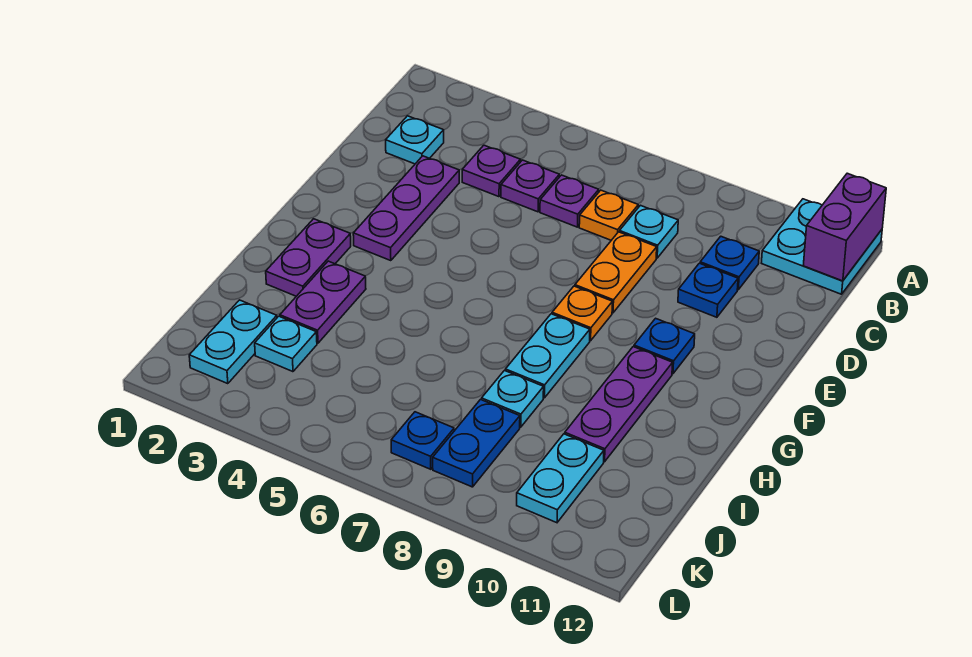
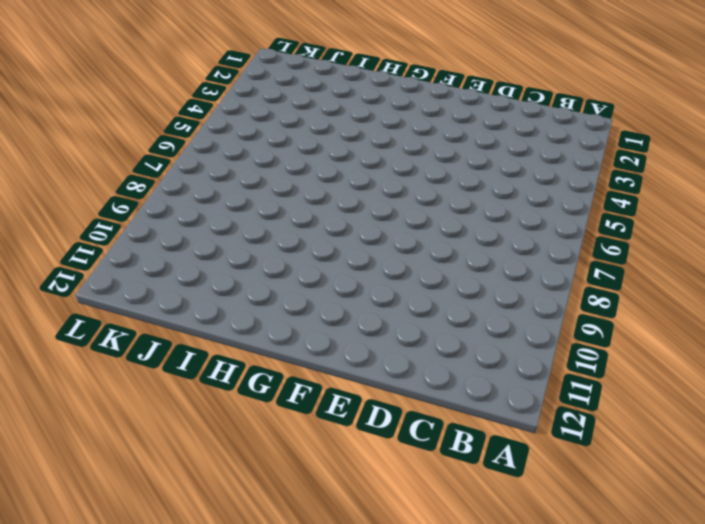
none -> cyan 2x2 plate [762,199,882,294]
none -> cyan 1x1 plate [386,116,444,164]
none -> purple 1x1 plate [462,145,521,197]

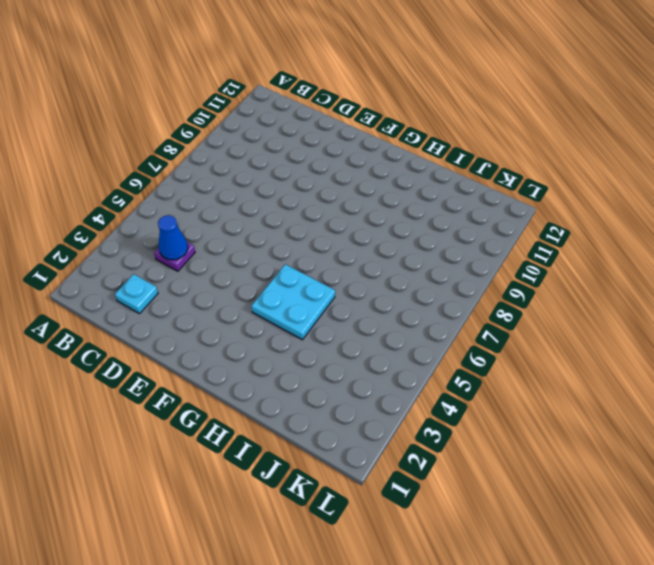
blue 1x1 cone [158,215,188,260] -> none
cyan 2x2 plate [251,264,335,340] -> cyan 2x2 plate moved to [762,199,882,294]
none -> purple 1x1 plate [501,160,559,212]
none -> purple 1x1 plate [540,175,599,227]
none -> orange 1x1 plate [579,190,638,240]

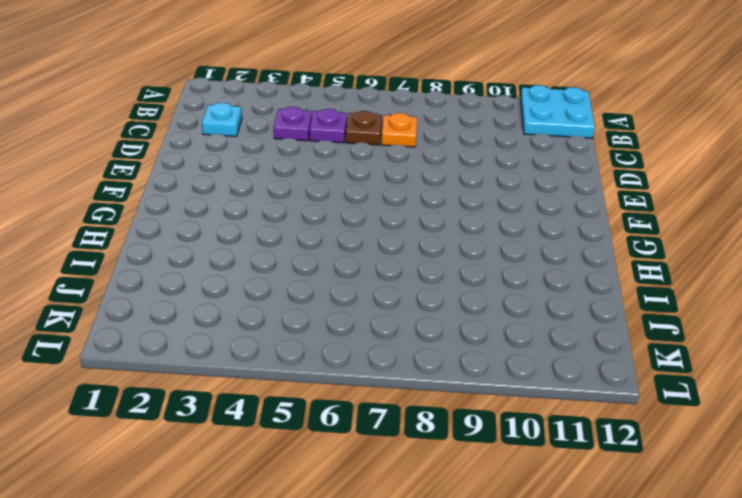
brown 1x1 plate [346,111,382,145] -> purple 1x1 plate [540,175,599,227]
none -> cyan 1x1 plate [620,205,678,258]
none -> blue 1x1 plate [700,236,759,290]
none -> purple 1x3 plate [353,156,459,261]

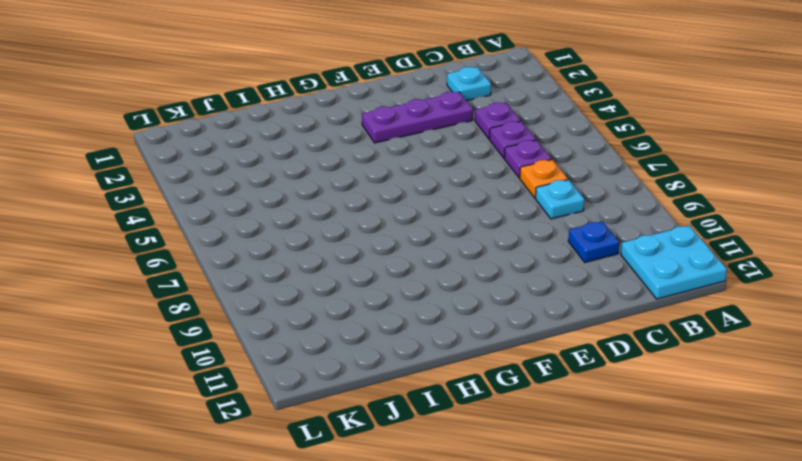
none -> orange 1x2 plate [575,232,657,313]
none -> blue 1x1 plate [678,263,738,317]
none -> orange 1x1 plate [552,286,612,341]

